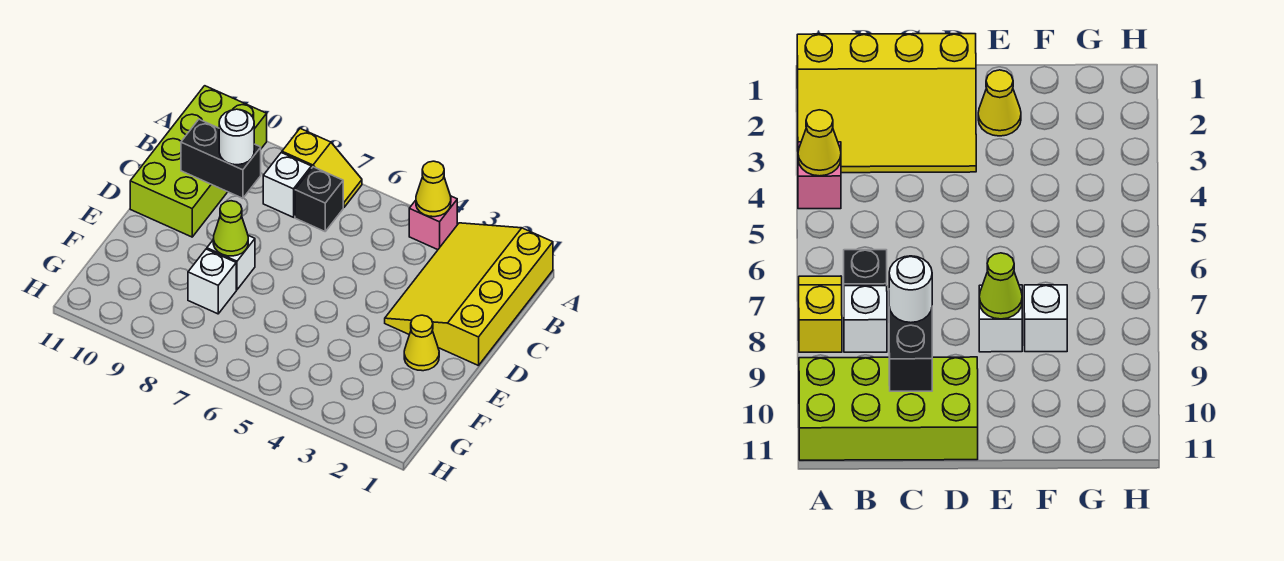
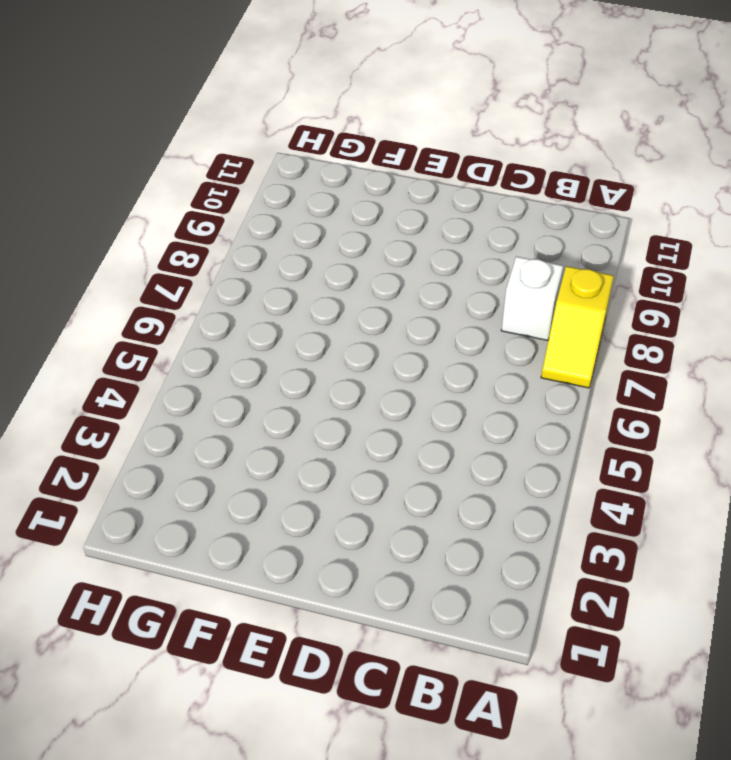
none -> yellow 3x4 slope [385,223,553,366]
none -> pink 1x1 brick [409,196,457,250]
none -> lime 2x4 brick [130,86,267,237]

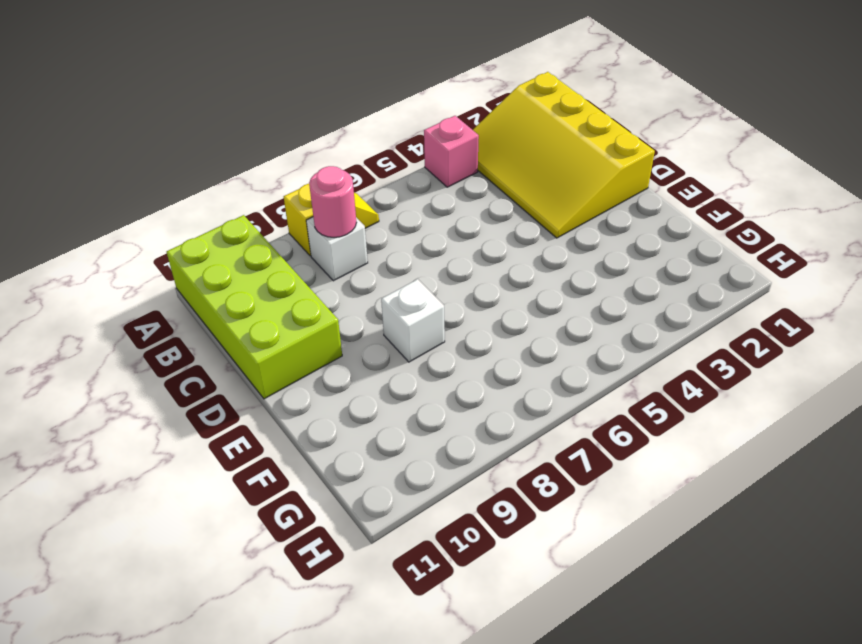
pink 1x1 round brick [309,166,356,237] -> none
none -> black 1x1 brick [295,167,343,231]
none -> yellow 1x1 cone [404,315,439,371]
none -> white 1x1 brick [188,249,236,314]

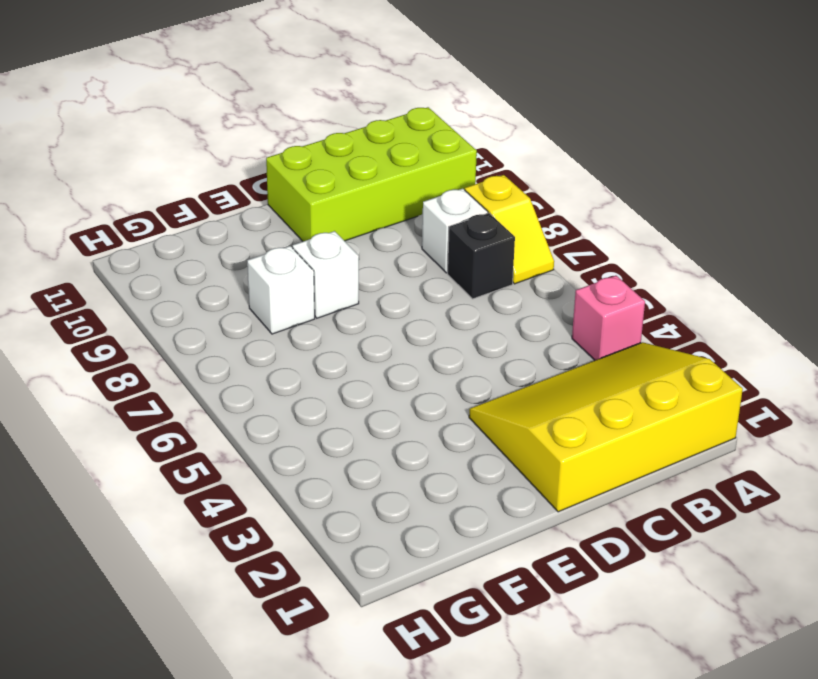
none -> yellow 1x1 cone [404,315,439,371]
none -> yellow 1x1 cone [416,161,451,217]
none -> black 1x2 brick [181,119,261,198]

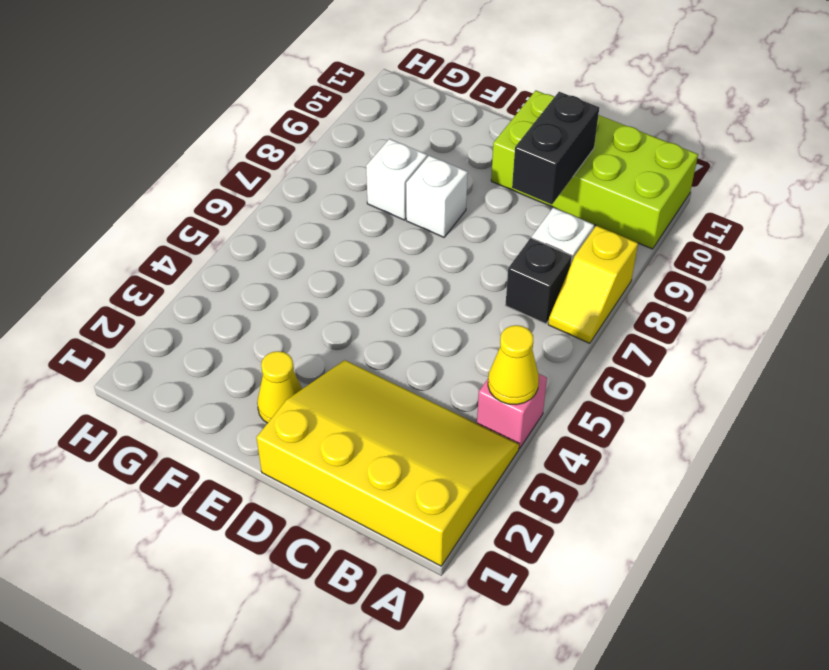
none -> lime 1x1 cone [213,201,248,256]
none -> white 1x1 round brick [219,109,254,165]

